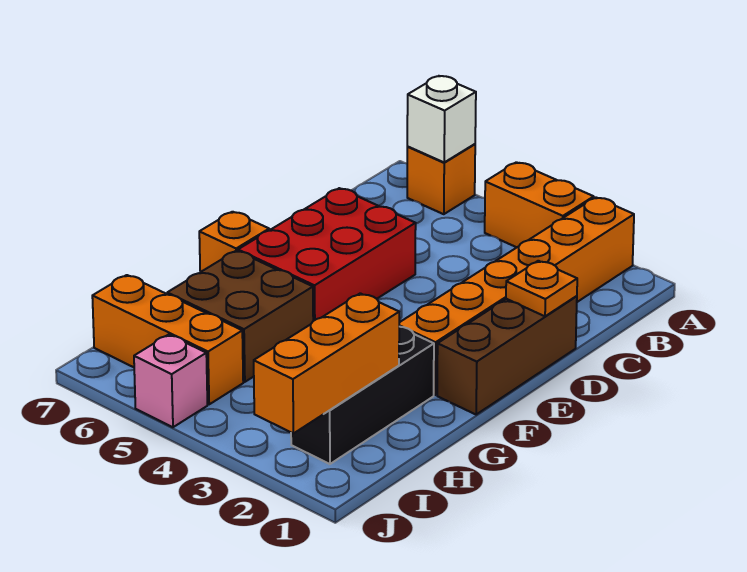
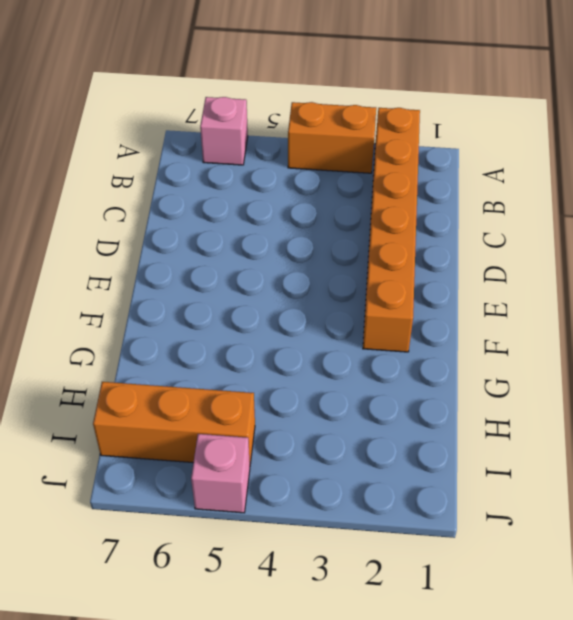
pink 1x1 brick [200,97,248,165] -> orange 1x1 brick [407,144,475,214]
none -> brown 1x3 brick [437,296,577,414]
none -> red 2x3 brick [238,188,416,321]
none -> orange 1x1 brick [199,212,269,272]

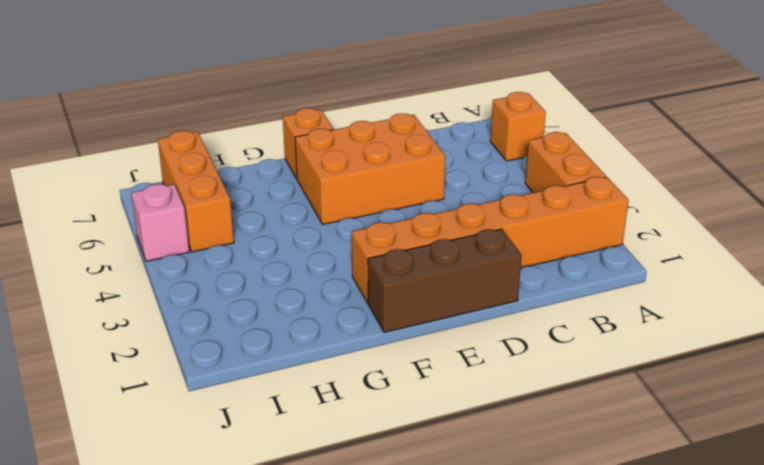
orange 2x3 brick [295,114,446,224] -> red 2x3 brick [238,188,416,321]
none -> black 1x3 brick [291,327,434,464]
none -> brown 2x2 brick [167,251,313,382]
none -> white 1x1 brick [407,76,476,162]

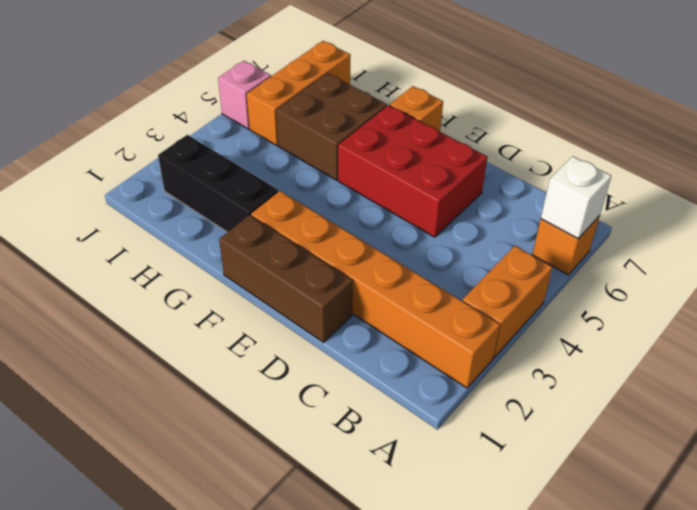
none -> orange 1x1 plate [506,261,577,316]
none -> orange 1x3 brick [254,293,399,433]

